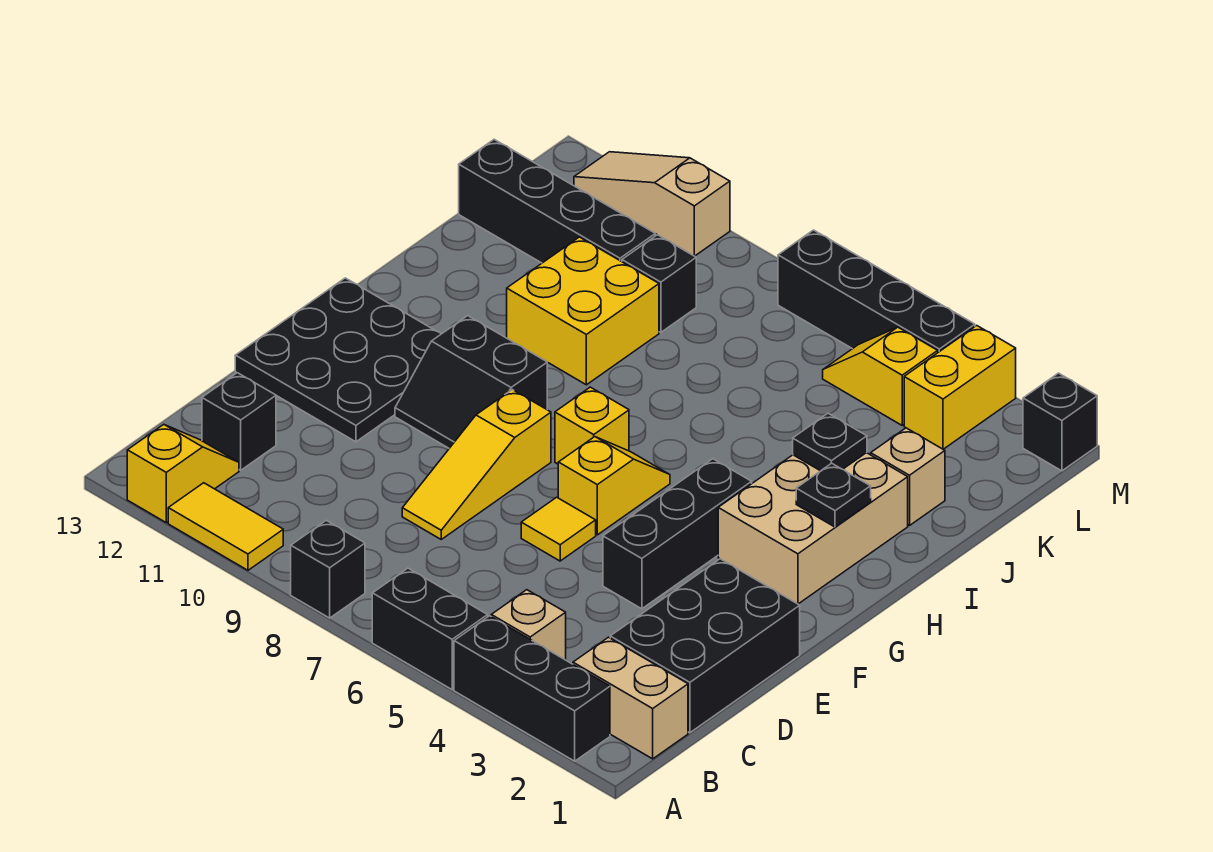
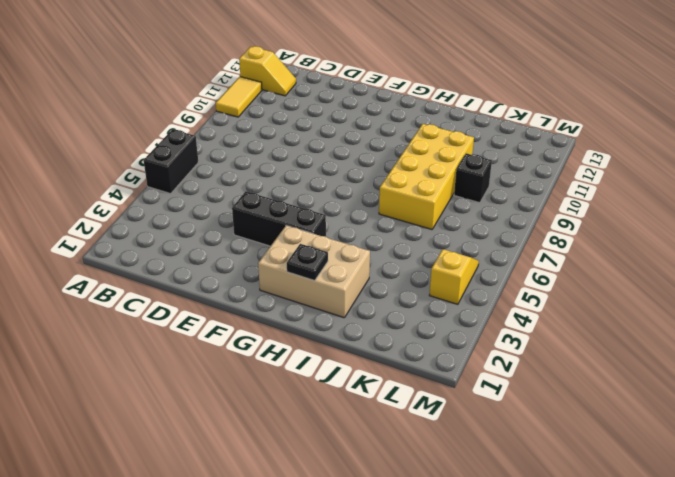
yellow 2x4 brick [379,124,474,229] -> yellow 2x2 brick [507,237,659,385]
none -> black 1x3 brick [454,616,610,761]
none -> black 1x1 brick [291,520,365,618]
none -> tan 1x2 brick [573,637,688,759]

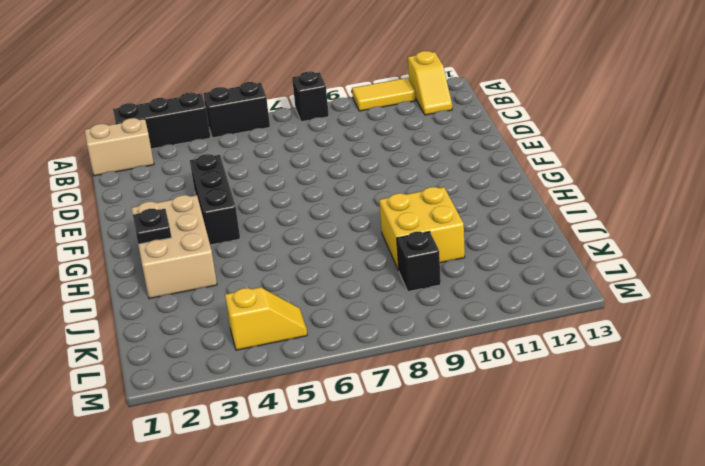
none -> tan 1x1 brick [491,590,566,660]
none -> black 2x3 brick [610,559,800,733]
none -> black 1x1 brick [202,373,276,470]

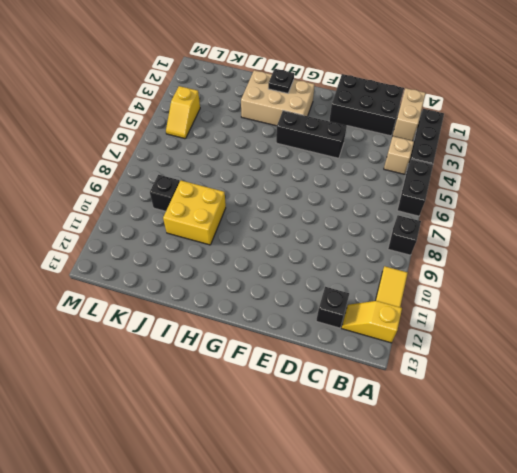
none -> yellow 1x3 slope [402,390,551,539]
none -> yellow 1x1 tile [521,497,596,561]
none -> black 3x3 plate [235,278,441,442]

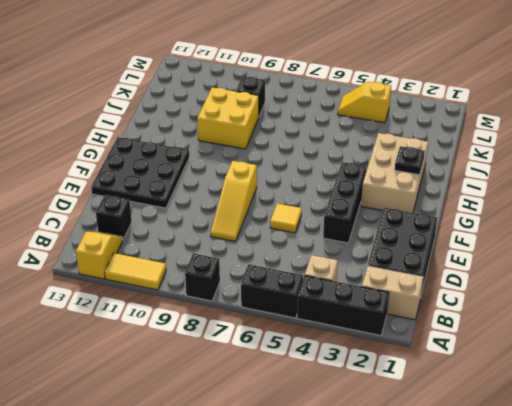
none -> yellow 1x2 slope [558,437,670,535]
none -> black 2x2 slope [395,316,547,448]
none -> yellow 1x1 brick [555,387,629,464]

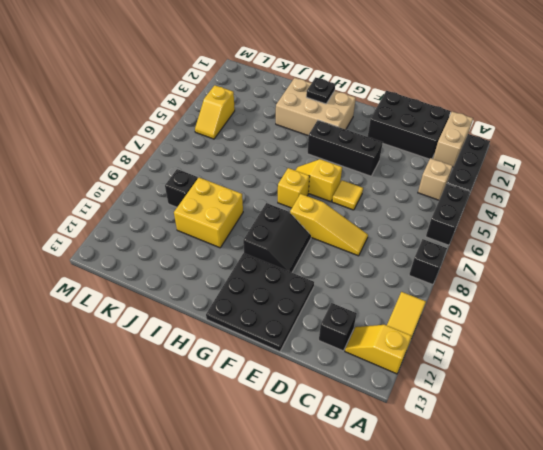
none -> tan 1x1 brick [871,428,945,526]
none -> black 1x4 brick [459,139,655,263]
none -> yellow 1x2 brick [904,326,1016,449]

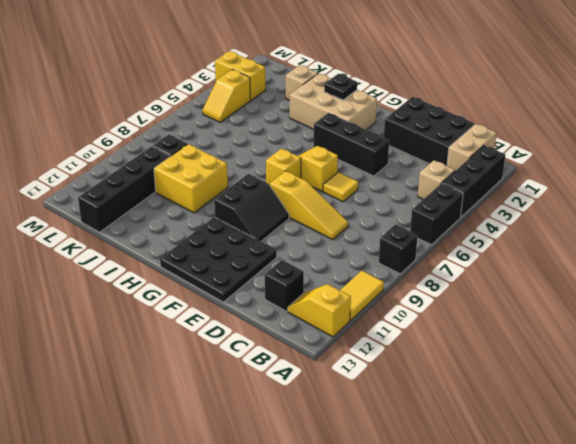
none -> black 1x1 brick [1023,373,1097,471]
none -> black 1x4 brick [778,230,975,352]
none -> tan 1x3 slope [574,152,730,256]

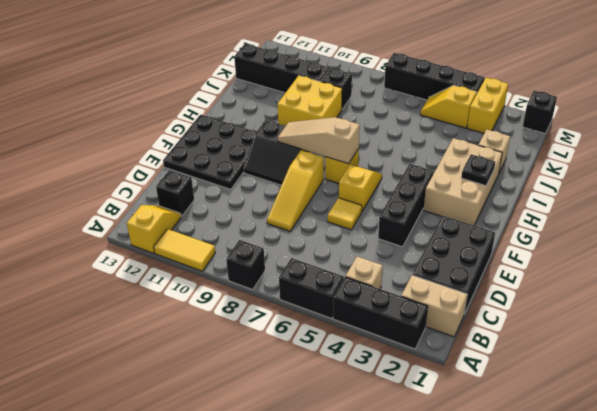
tan 1x3 slope [278,117,360,164] -> tan 1x3 slope moved to [574,152,730,256]
none -> black 1x1 plate [793,413,867,471]

